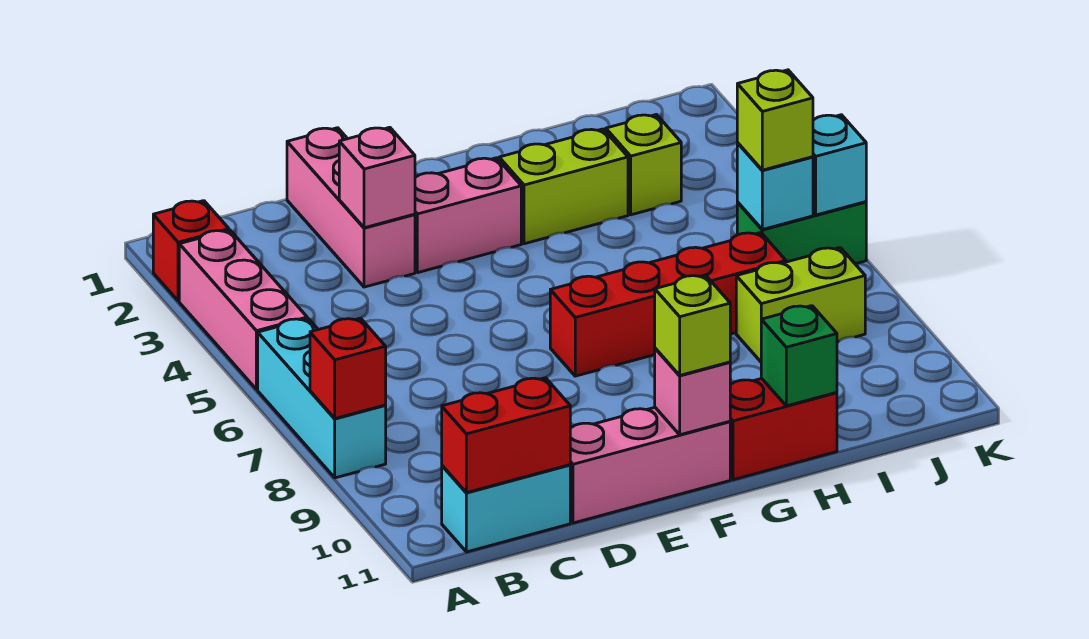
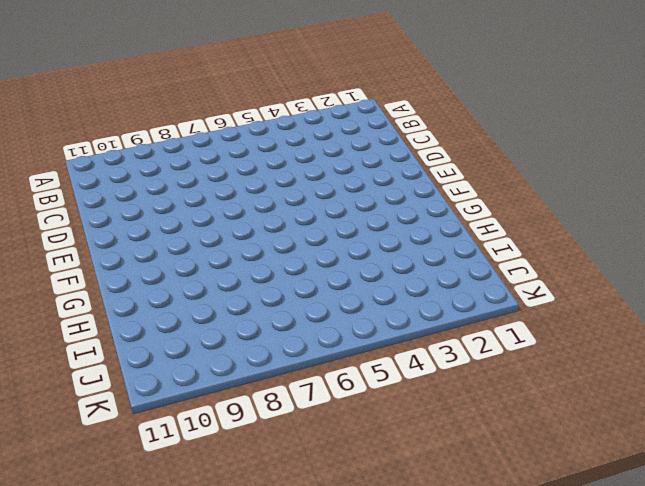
none -> red 1x1 brick [153,201,229,301]
none -> pink 1x3 brick [179,230,307,389]
none -> cyan 1x3 brick [258,319,386,478]

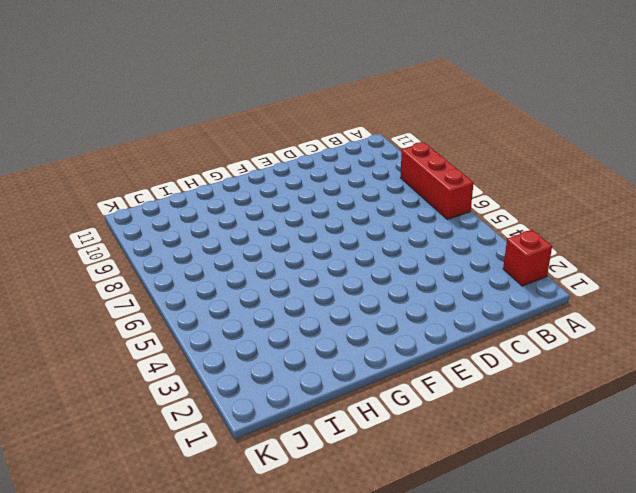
red 1x3 brick [401,142,474,219] -> cyan 1x3 brick [258,319,386,478]
none -> pink 1x3 brick [179,230,307,389]
none -> cyan 1x2 brick [442,465,570,552]
none -> pink 1x3 brick [287,128,415,287]

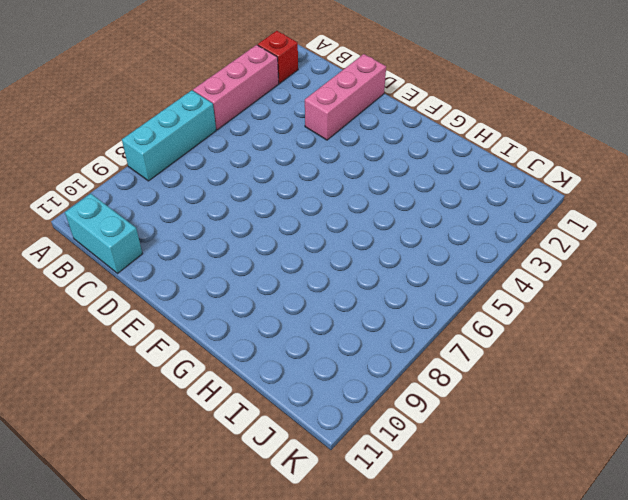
none -> pink 1x3 brick [570,408,730,523]
none -> pink 1x2 brick [415,158,521,273]
none -> red 1x4 brick [550,233,786,376]

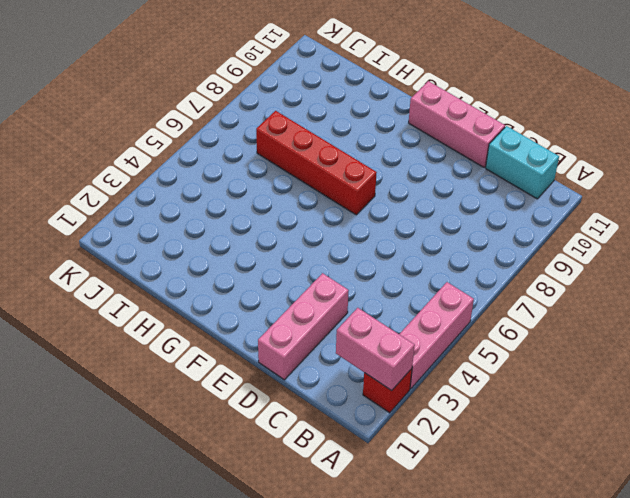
pink 1x2 brick [336,308,415,391] -> pink 1x2 brick moved to [415,158,521,273]
none -> cyan 1x3 brick [258,319,386,478]
none -> lime 1x2 brick [499,129,628,244]
none -> red 1x2 brick [730,379,837,480]

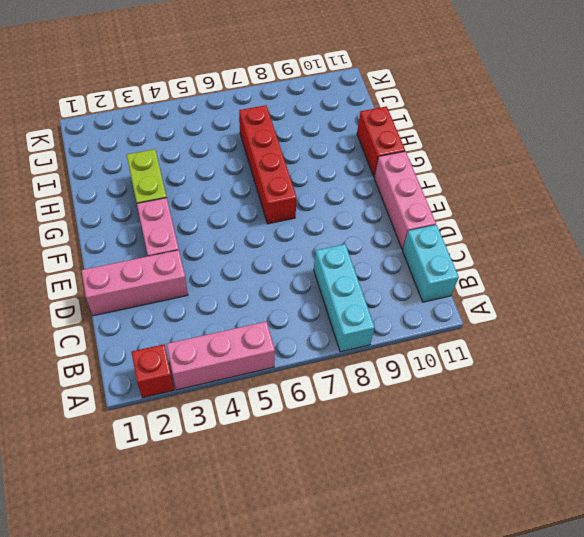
cyan 1x3 brick [314,244,375,352] -> cyan 1x3 brick turned to [258,319,386,478]
none -> lime 1x1 brick [606,115,681,215]
none -> lime 1x2 brick [736,248,865,362]
none -> green 1x2 brick [737,202,866,263]

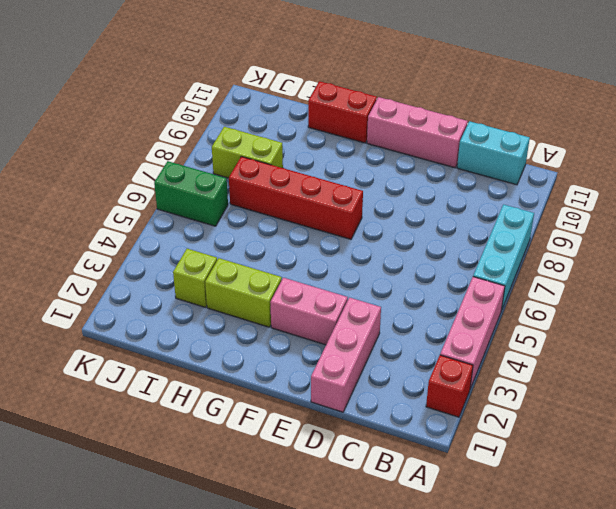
none -> red 1x1 brick [310,318,386,419]
none -> red 1x2 brick [442,378,570,493]
none -> pink 1x1 brick [339,127,415,228]

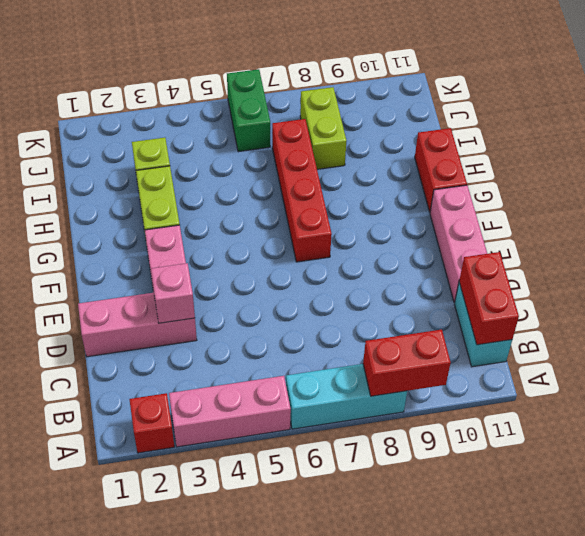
red 1x2 brick [363,330,451,396] -> red 1x1 brick [310,318,386,419]
none -> pink 1x1 brick [655,348,730,435]
none -> green 1x1 brick [761,306,837,406]
none -> cyan 1x1 brick [737,143,813,230]

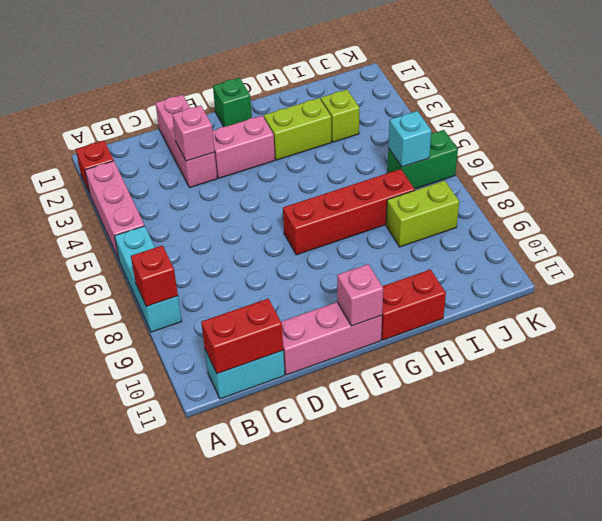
green 1x1 brick [213,78,252,127] -> green 1x1 brick moved to [761,306,837,406]
none -> cyan 1x1 brick [813,115,866,215]
none -> lime 1x1 brick [655,275,730,375]
none -> lime 1x1 brick [737,70,813,170]

